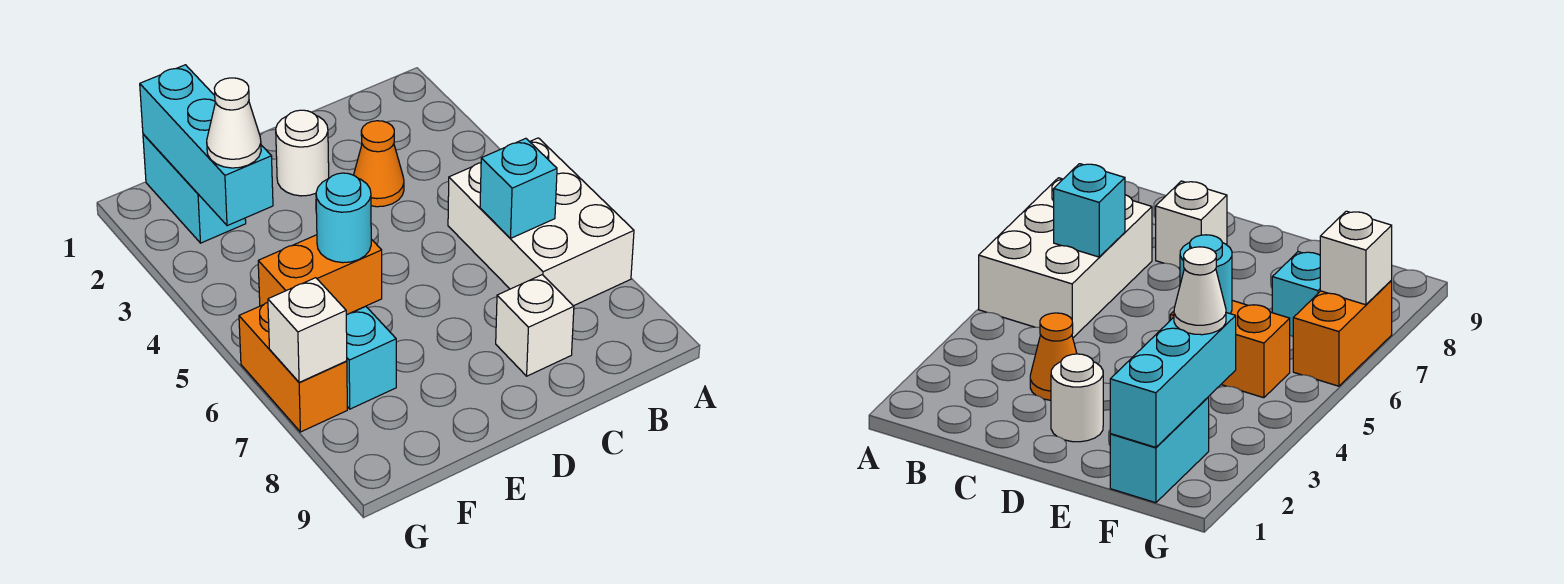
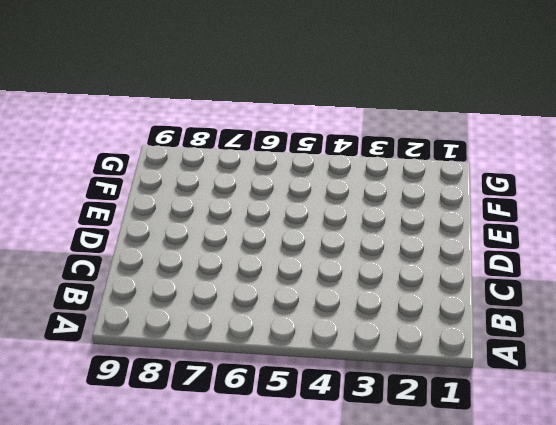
none -> white 2x3 brick [448,138,634,306]
none -> orange 1x1 cone [354,121,404,207]
none -> white 1x1 brick [496,275,574,376]

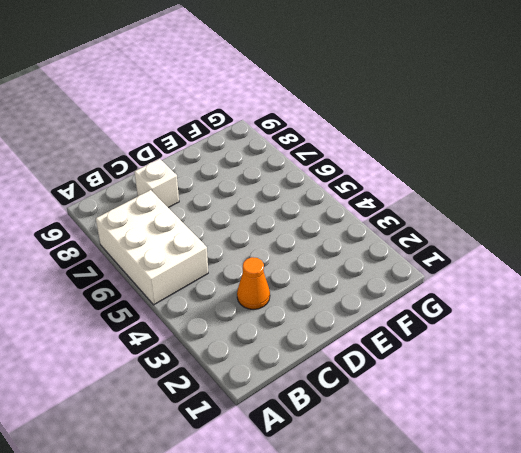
none -> white 1x1 round brick [276,110,329,196]
none -> orange 1x2 brick [258,235,382,315]
none -> cyan 1x2 brick [143,134,246,243]

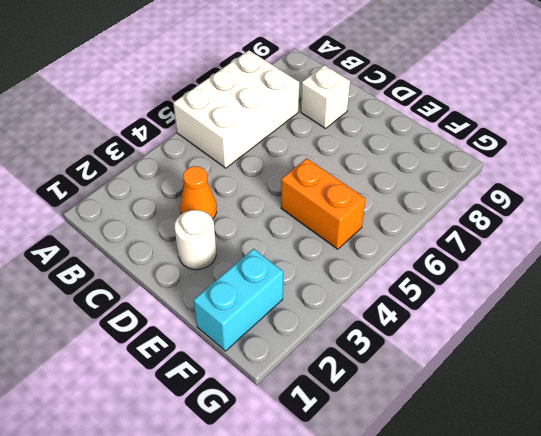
none -> cyan 1x1 brick [346,306,396,409]
none -> orange 1x2 brick [239,302,347,432]
none -> cyan 1x1 brick [480,138,557,238]

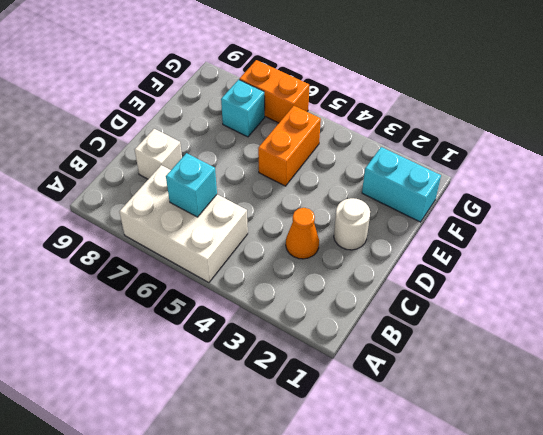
none -> cyan 1x1 round brick [316,173,371,263]
none -> cyan 1x3 brick [140,65,273,226]
none -> white 1x1 brick [268,278,347,382]

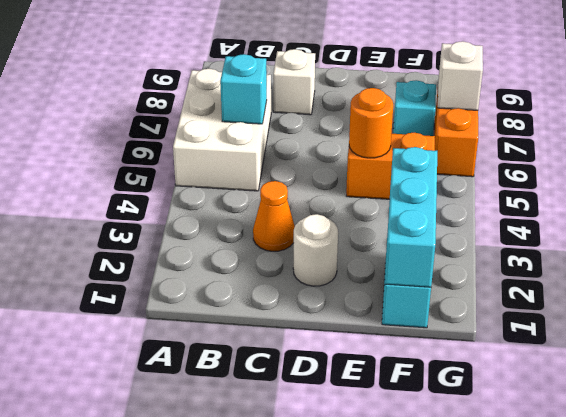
orange 1x1 round brick [349,88,393,158] -> cyan 1x1 round brick [316,173,371,263]
none -> white 1x1 cone [207,78,261,168]

